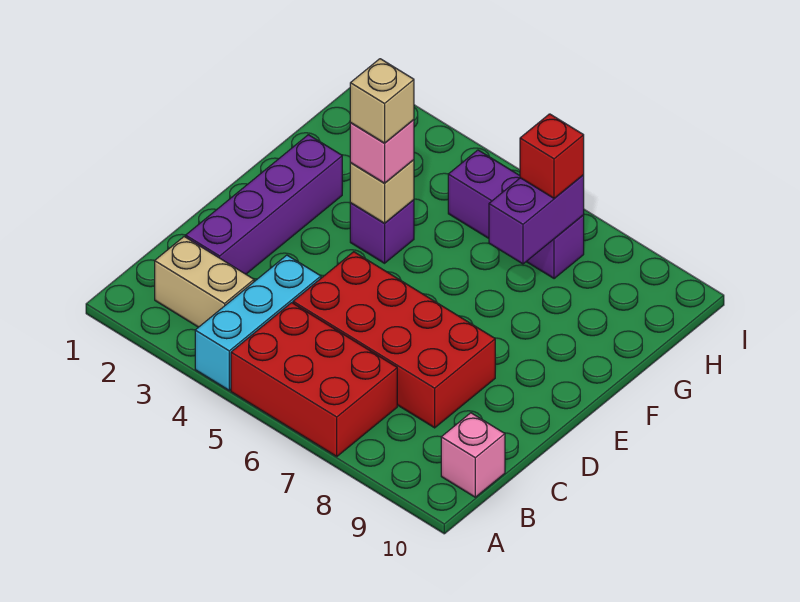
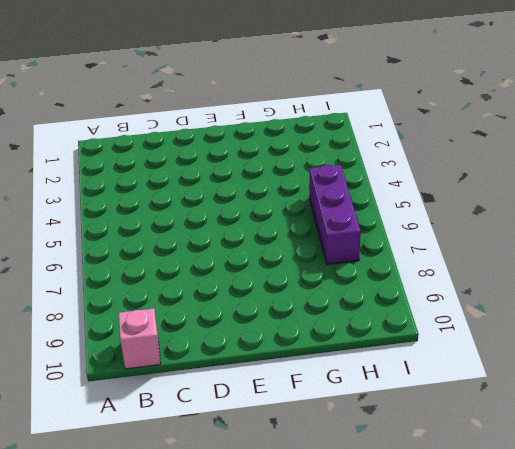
none -> cyan 1x3 brick [195,255,321,390]
none -> red 2x3 brick [231,303,397,456]
none -> tan 1x2 brick [155,237,254,327]

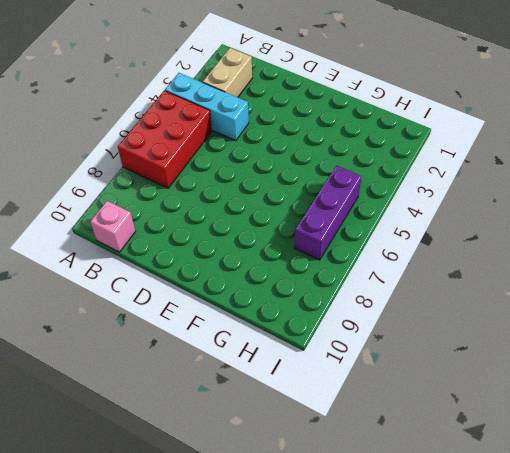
none -> purple 1x4 brick [186,135,342,274]
none -> red 2x4 brick [293,252,495,428]
none -> purple 1x1 brick [350,200,414,263]

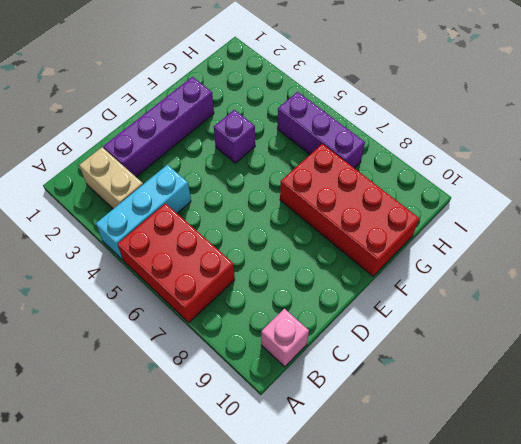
red 2x4 brick [280,144,419,276] -> red 2x4 brick moved to [293,252,495,428]
none -> tan 1x1 brick [350,160,414,223]
none -> purple 1x2 brick [489,175,584,264]
none -> pink 1x1 brick [350,120,414,183]

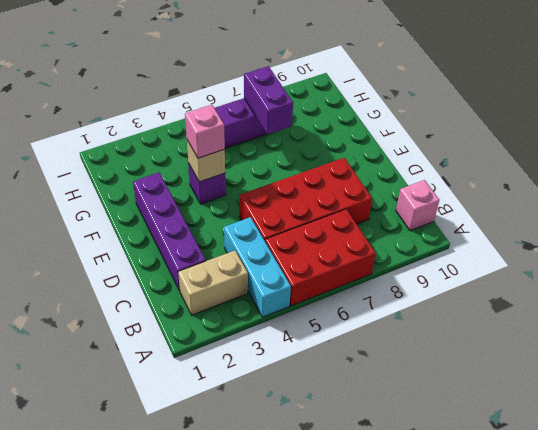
none -> red 1x1 brick [520,114,584,198]
none -> tan 1x1 brick [350,59,414,143]

